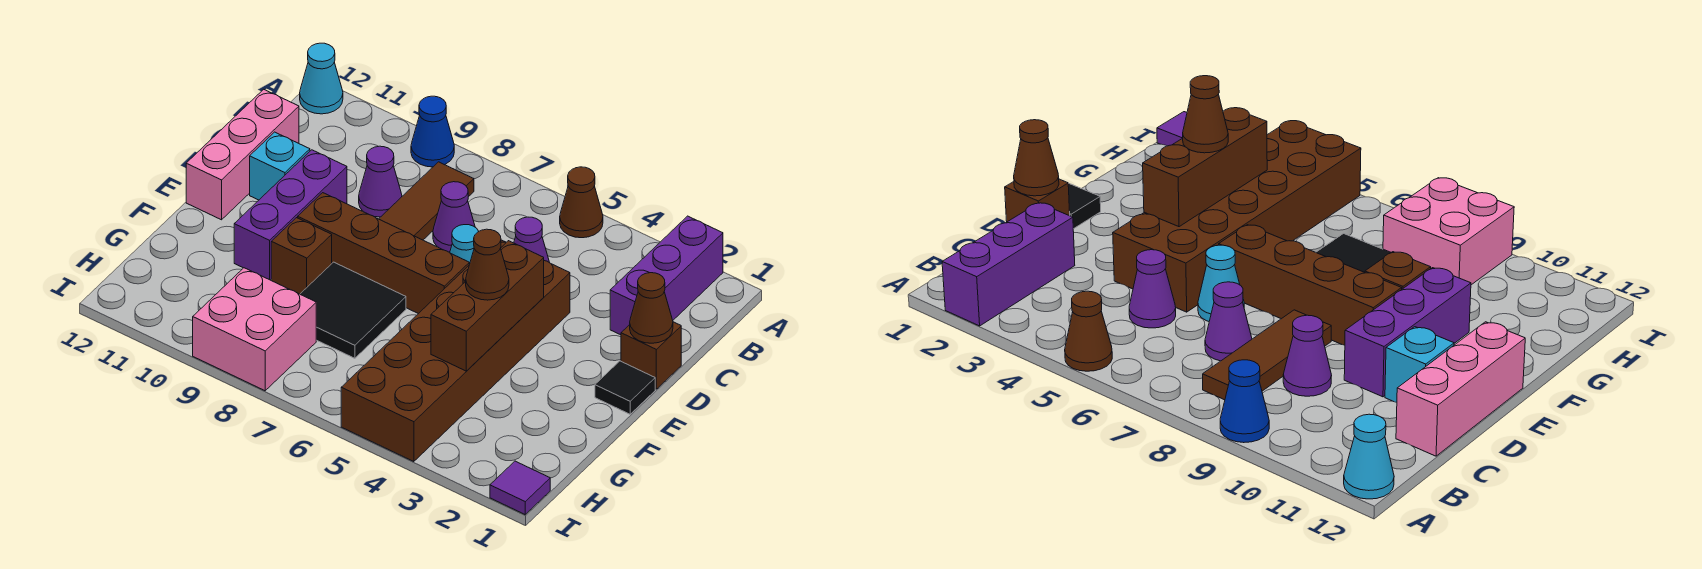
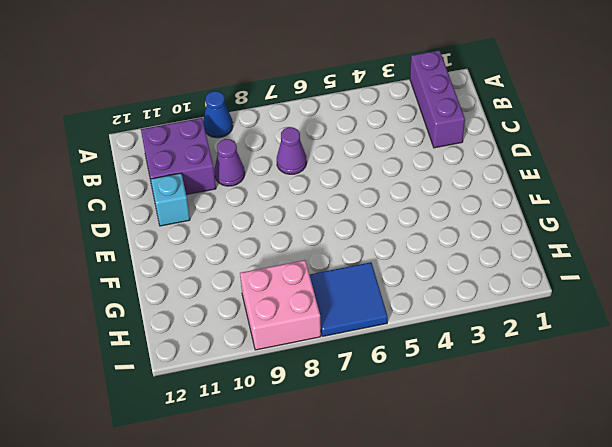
purple 2x2 brick [141,118,216,195] -> none
blue 2x2 tile [309,262,388,336] -> none
none -> brown 1x1 cone [560,167,603,238]
none -> cyan 1x1 cone [300,43,343,114]
none -> brown 1x3 tile [379,162,474,240]

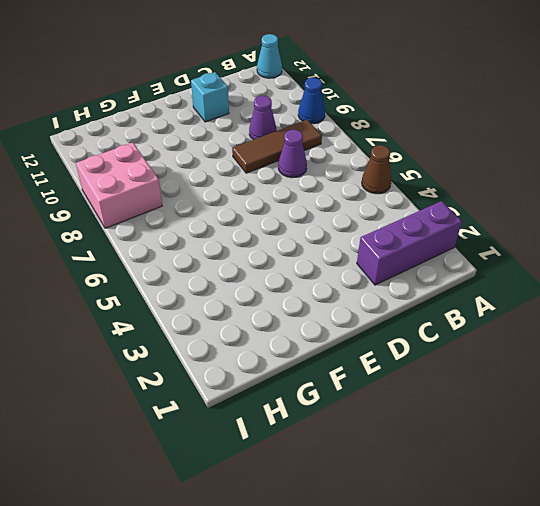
none -> purple 1x1 cone [514,217,549,262]
none -> pink 1x3 brick [186,89,299,220]
none -> brown 1x1 brick [621,322,681,389]

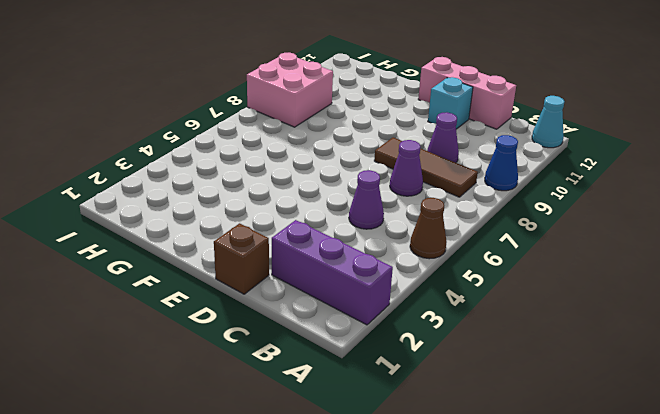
none -> brown 2x6 brick [341,240,570,462]
none -> cyan 1x1 cone [450,225,479,264]
none -> purple 1x3 brick [234,150,347,280]

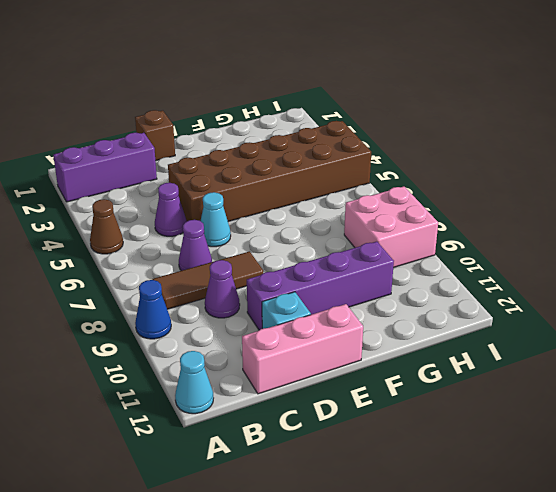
purple 1x4 brick [247,242,394,330] -> purple 1x3 brick [234,150,347,280]
none -> black 1x1 tile [595,361,655,414]
none -> brown 1x4 brick [298,193,469,314]
none -> black 2x2 tile [300,262,406,358]

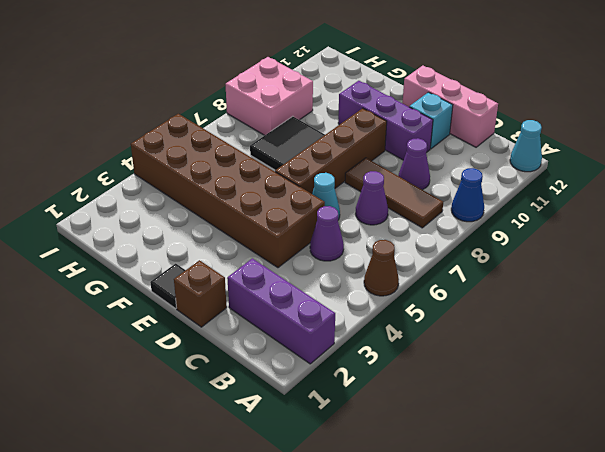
none -> brown 1x1 brick [271,218,332,294]
none -> purple 1x1 tile [490,461,550,514]
none -> brown 1x1 cone [630,273,673,343]

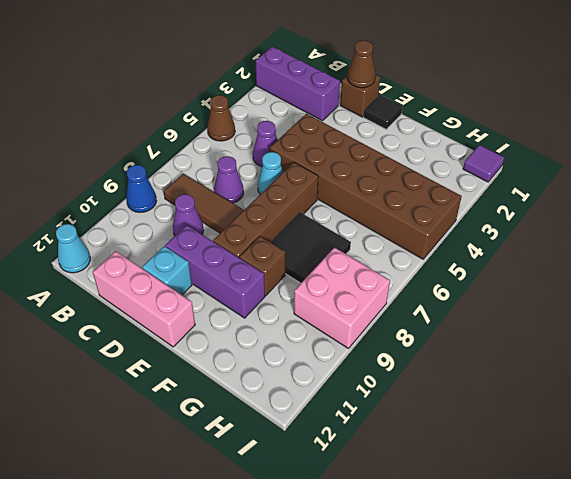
none -> brown 1x3 brick [431,241,544,371]
none -> brown 1x1 cone [466,229,509,300]

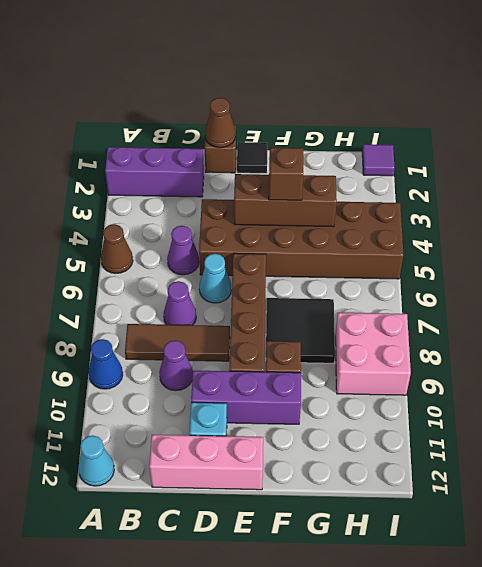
brown 1x1 brick [269,148,303,200] -> brown 1x1 cone [466,229,509,300]

